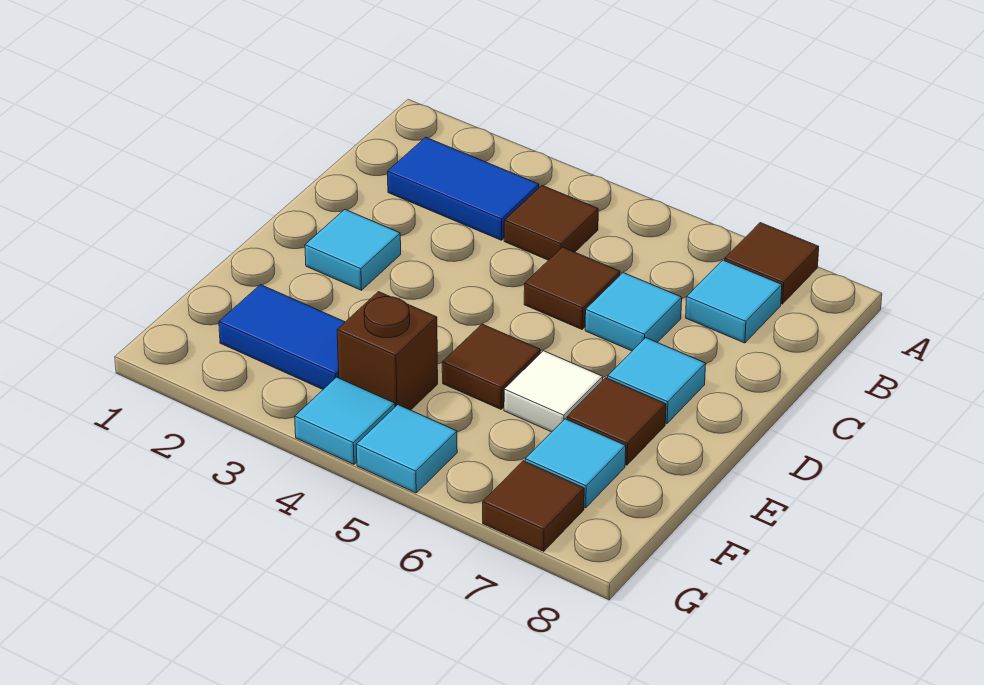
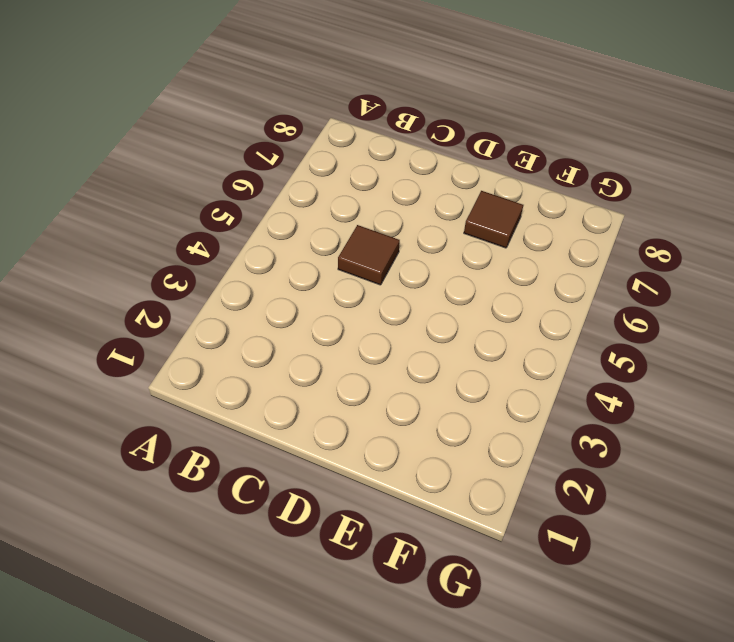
none -> brown 1x1 tile [725,223,819,304]
none -> blue 1x2 tile [388,137,539,240]
none -> brown 1x1 tile [504,186,598,260]

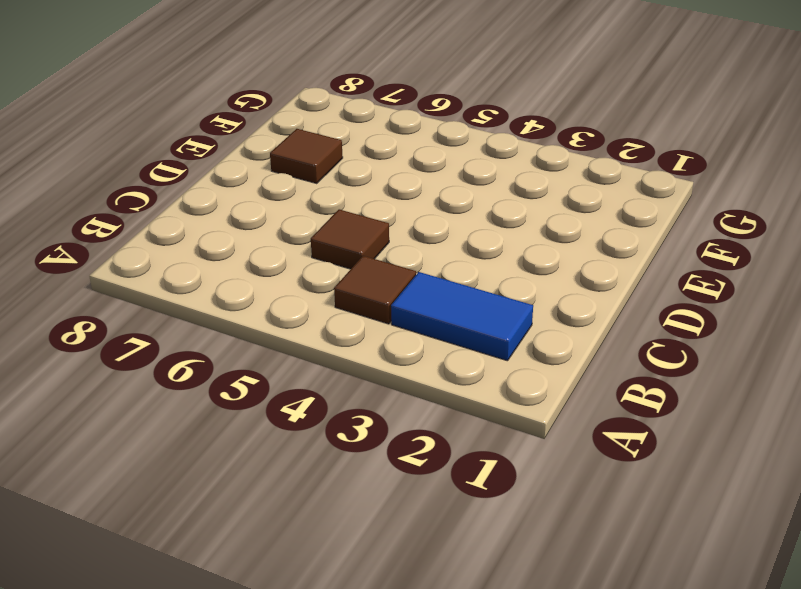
none -> brown 1x1 tile [725,223,819,304]
none -> cyan 1x1 tile [686,260,782,343]
none -> cyan 1x1 tile [585,273,682,351]

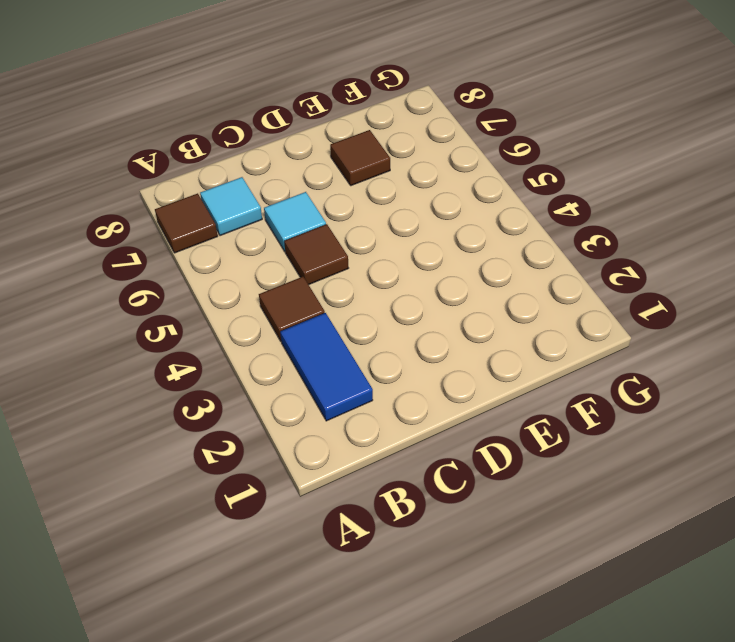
none -> cyan 1x1 tile [305,210,401,290]
none -> cyan 1x1 tile [608,338,706,423]
none -> brown 1x1 tile [442,324,540,409]

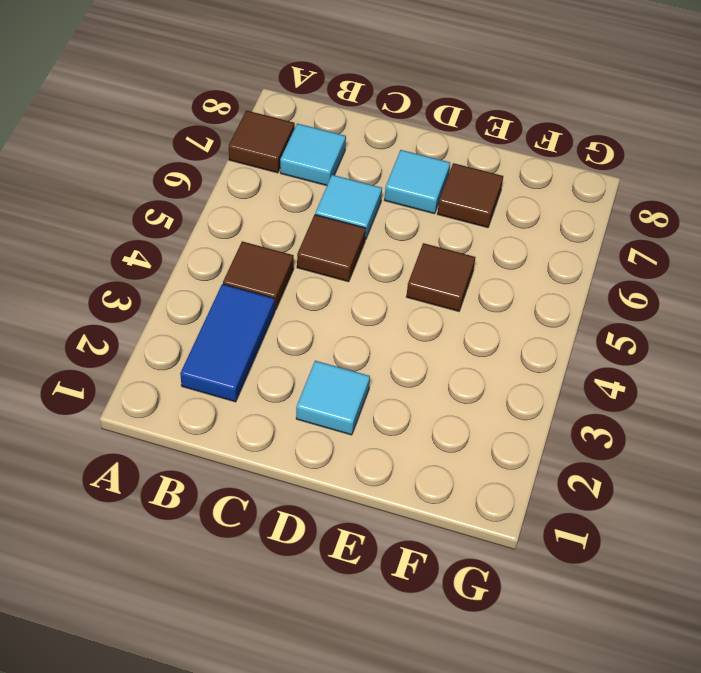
none -> white 1x1 tile [504,351,603,432]
none -> blue 1x2 tile [219,285,345,389]
none -> brown 1x1 brick [337,292,438,410]

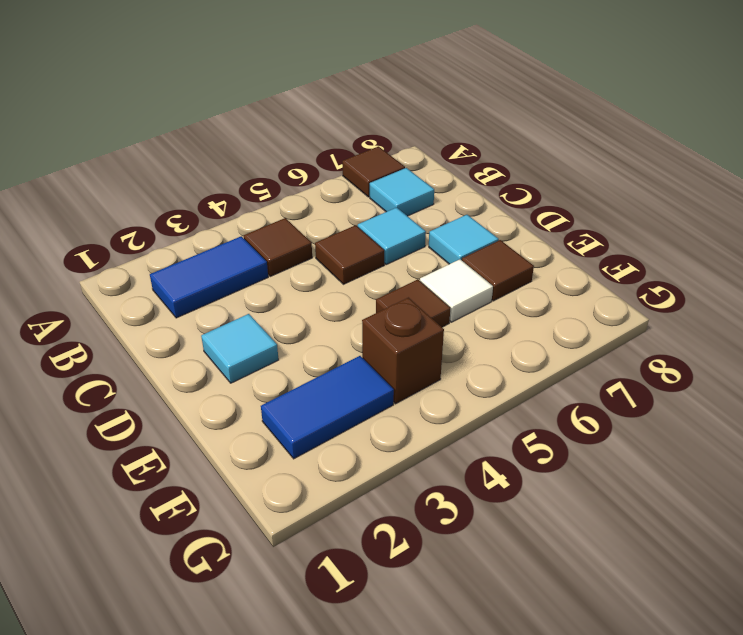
none -> cyan 1x1 tile [525,419,626,508]
none -> cyan 1x1 tile [295,377,395,464]
none -> cyan 1x1 tile [356,405,457,493]

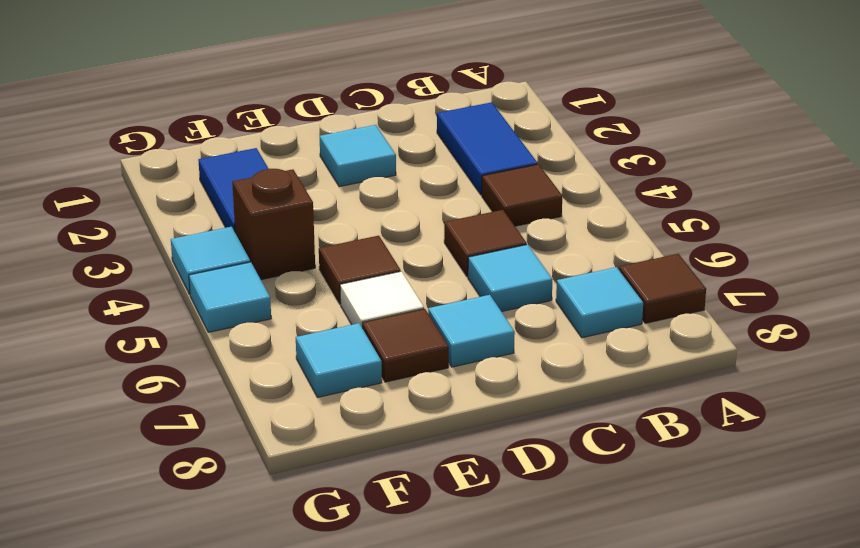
none -> brown 1x1 tile [483,461,584,551]

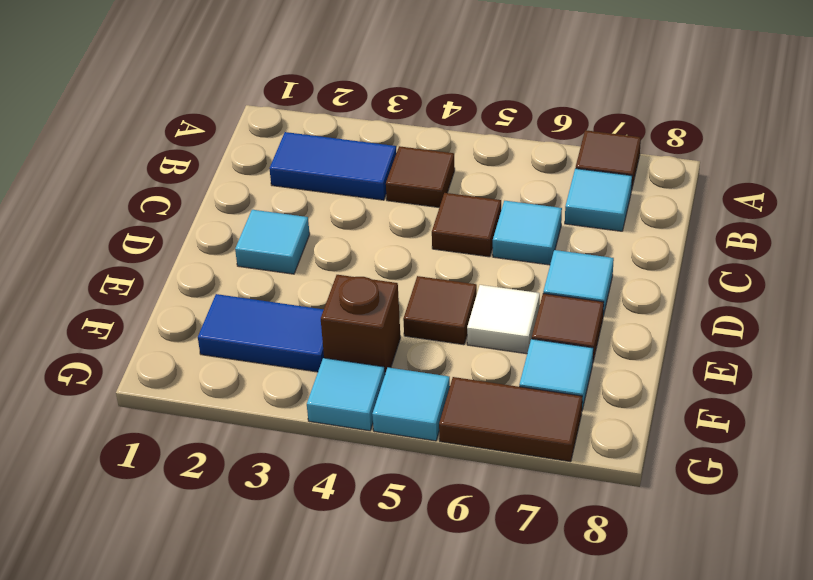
brown 1x2 tile [439,377,582,462] -> brown 1x1 tile [483,461,584,551]

